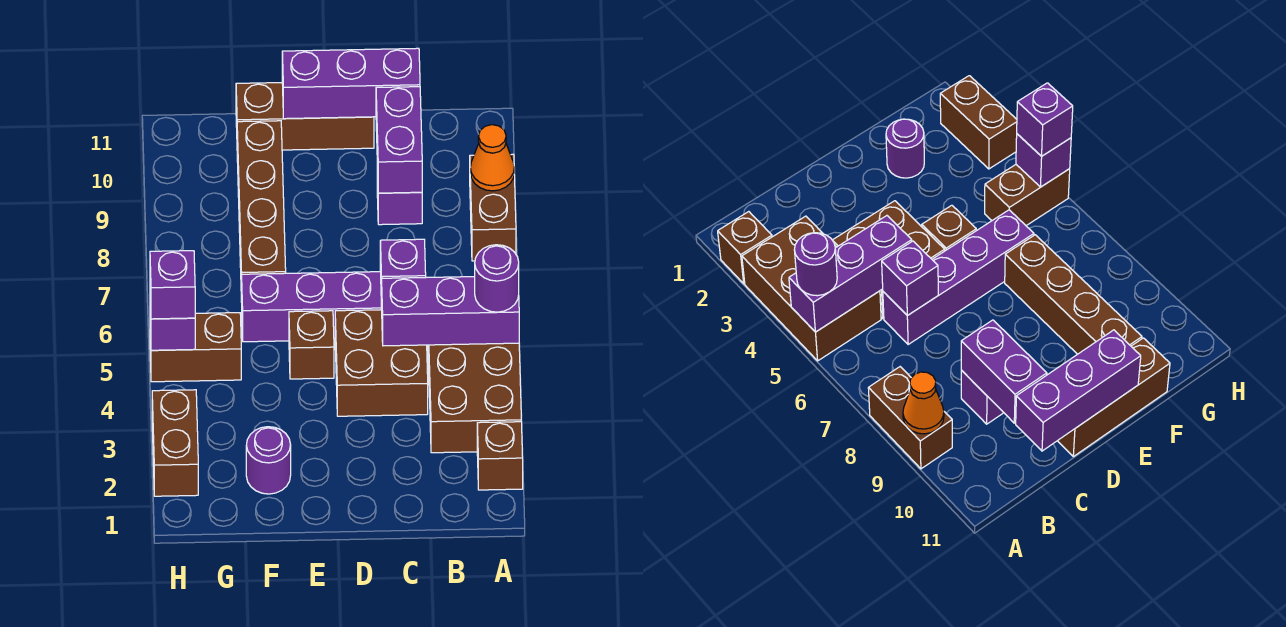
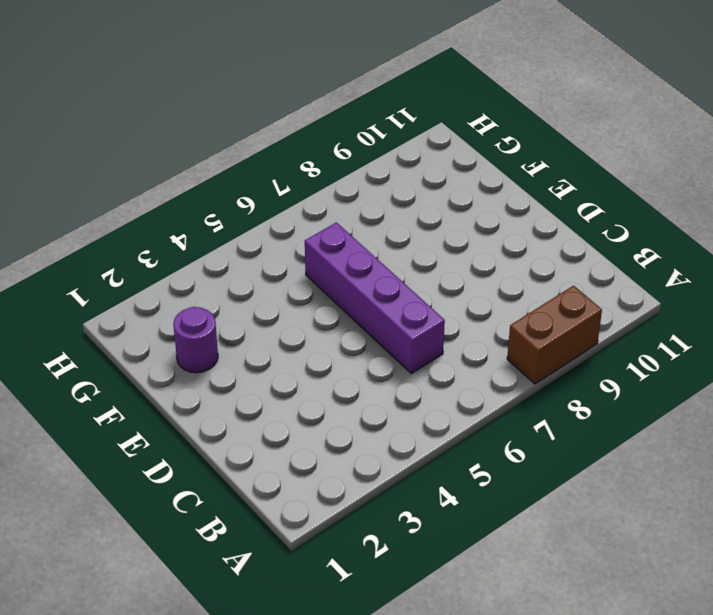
none -> brown 1x1 brick [477,422,523,490]
none -> brown 2x3 brick [428,343,521,453]
none -> brown 2x2 brick [335,310,428,416]

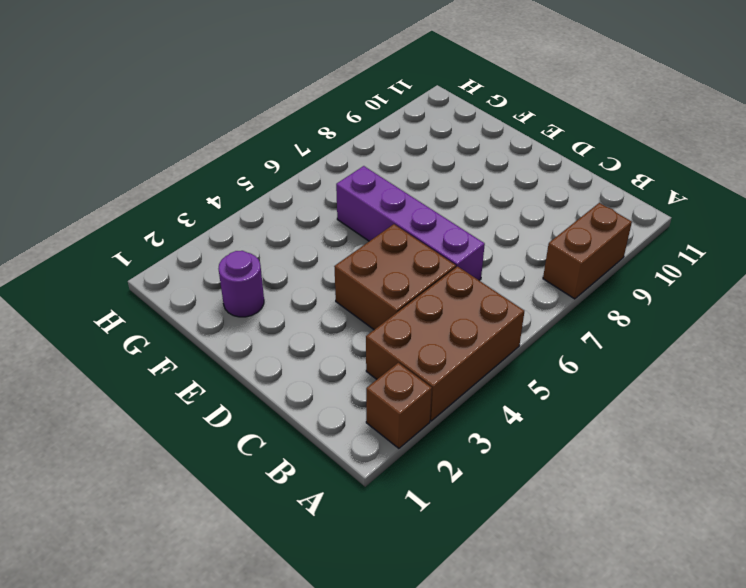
none -> purple 1x1 brick [377,167,422,225]
none -> brown 1x3 brick [236,83,374,150]
none -> brown 1x1 brick [289,311,334,379]

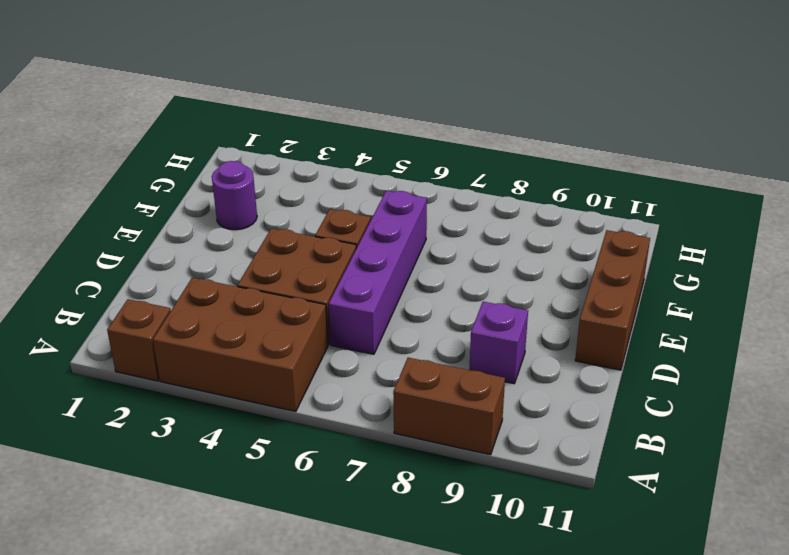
none -> brown 1x4 brick [237,121,286,302]
none -> brown 1x2 brick [150,313,241,382]
none -> brown 1x2 brick [152,390,198,496]

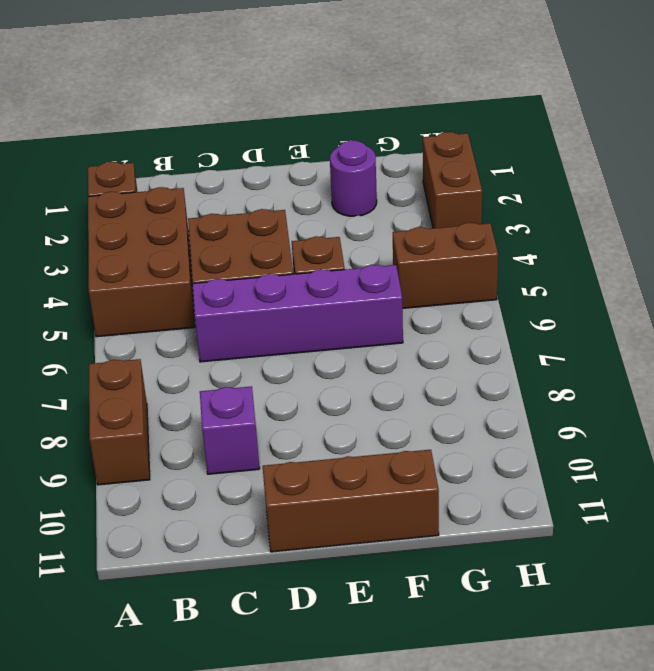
none -> brown 1x4 brick [237,121,286,302]
none -> purple 1x3 brick [382,277,519,346]
none -> orange 1x1 cone [470,125,514,191]

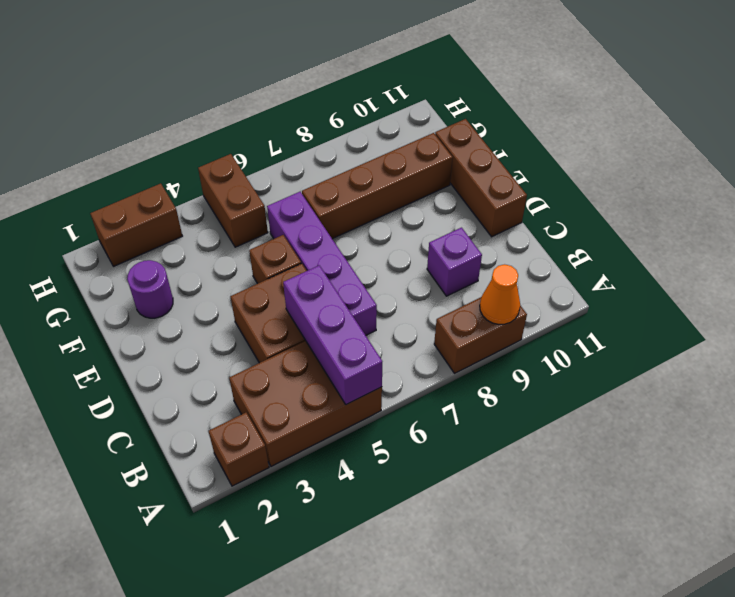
none -> purple 1x1 brick [380,239,426,307]
none -> purple 1x2 brick [376,87,422,193]
none -> purple 1x3 brick [282,48,420,119]

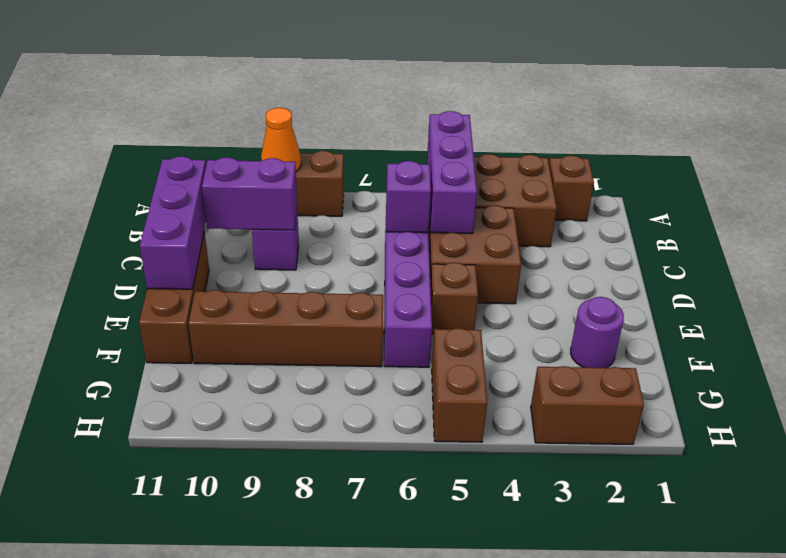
none -> purple 1x1 brick [150,298,195,350]
none -> purple 1x1 round brick [475,245,519,312]
none -> purple 1x1 brick [150,251,195,319]

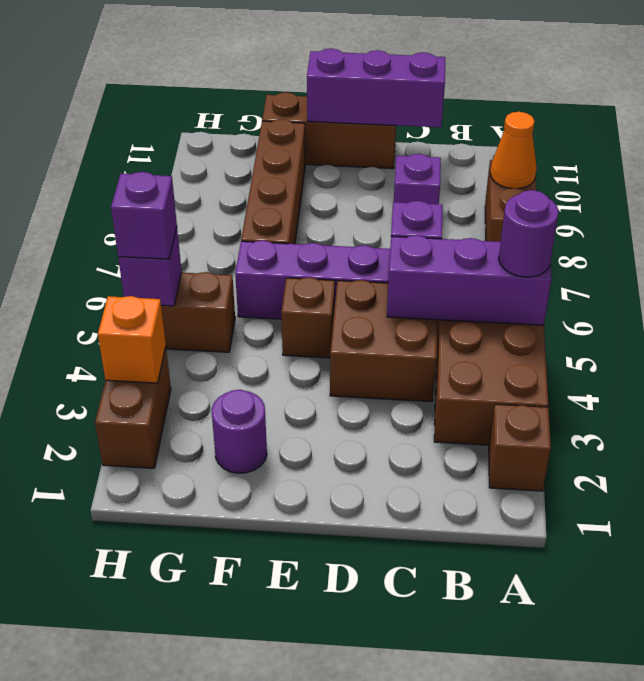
orange 1x1 brick [98,296,166,383] -> none
none -> purple 1x2 brick [376,87,422,193]

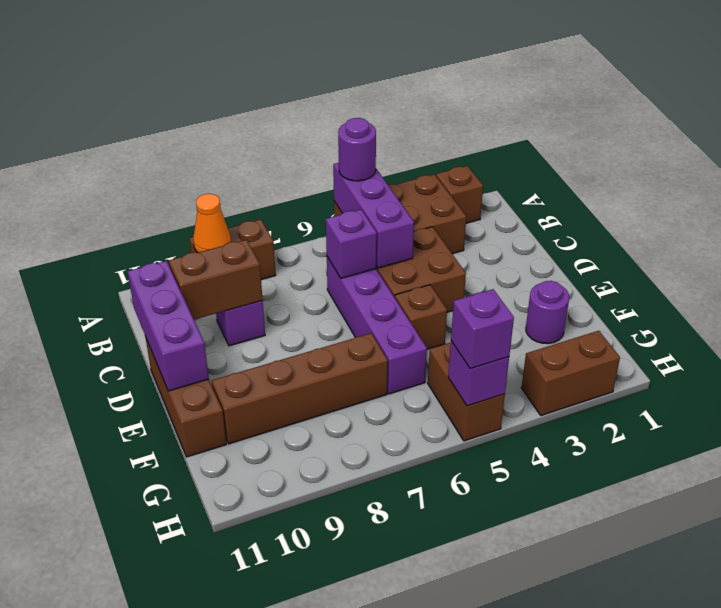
brown 1x2 brick [169,240,263,319] -> purple 1x2 brick [376,87,422,193]

